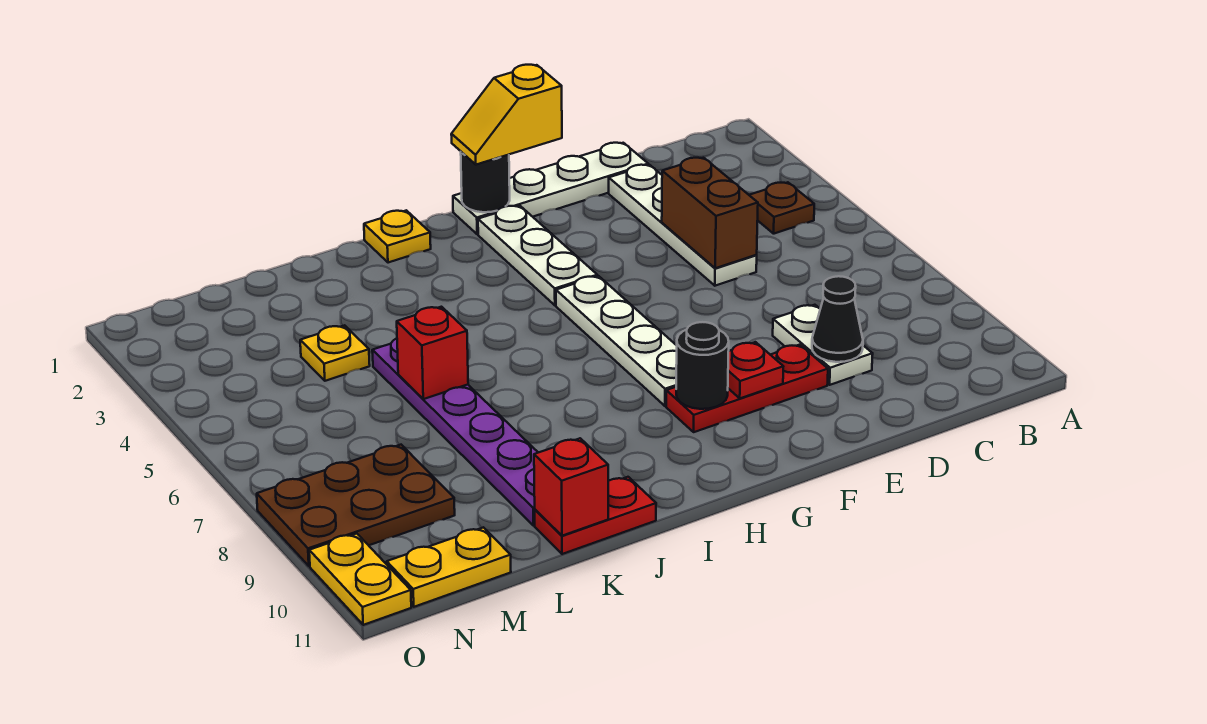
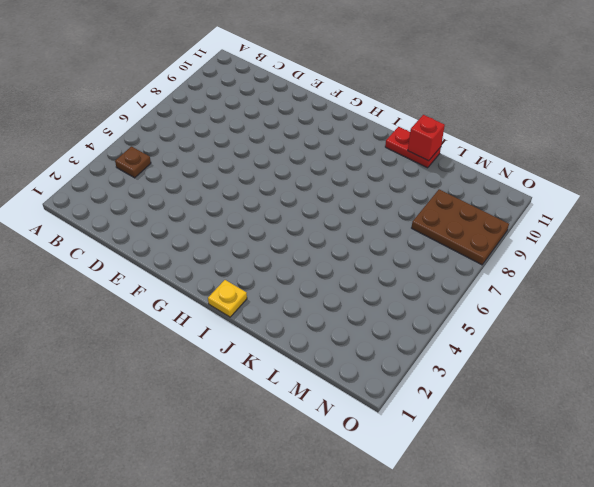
none -> white 1x4 plate [453,143,648,234]
none -> white 1x4 plate [609,165,757,286]
none -> white 1x2 plate [773,305,873,385]

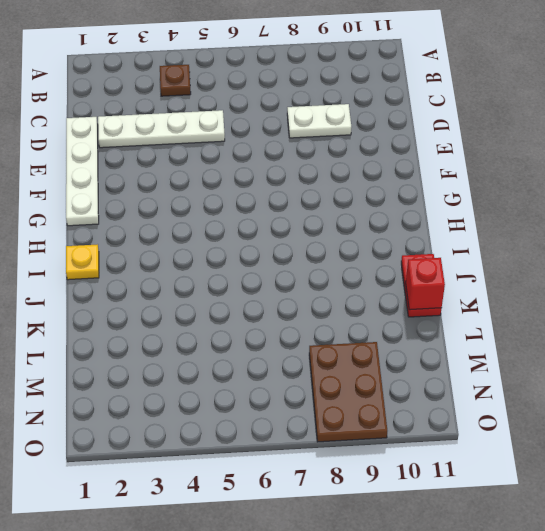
none -> red 1x3 plate [666,345,828,432]
none -> white 1x3 plate [478,206,597,305]
none -> white 1x4 plate [556,276,677,406]

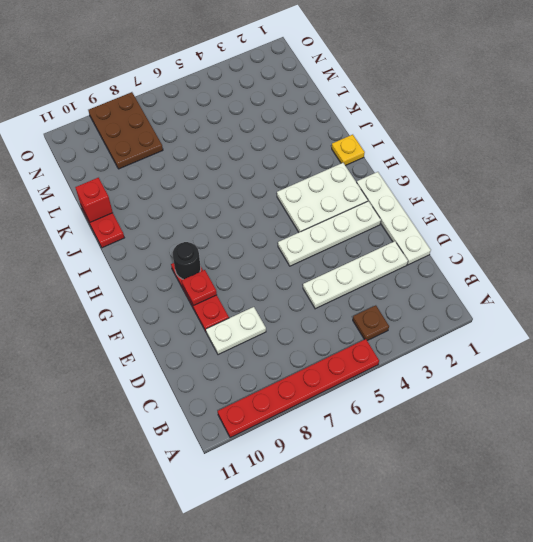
red 1x6 plate [218,339,379,438] -> none
white 1x4 plate [278,201,381,266] -> white 1x4 plate moved to [556,276,677,406]
white 2x3 plate [277,163,368,232] -> white 1x3 plate [478,206,597,305]
none -> purple 1x6 plate [372,338,538,526]
none -> yellow 1x1 plate [300,325,370,381]
none -> yellow 1x2 plate [387,527,511,607]

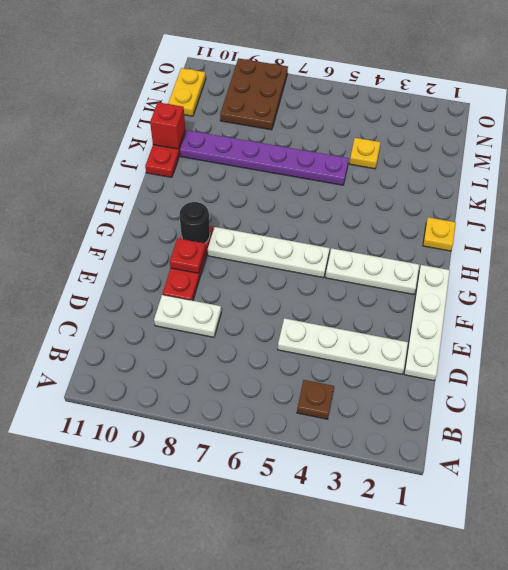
none -> yellow 1x2 plate [309,534,411,625]
none -> brown 1x2 brick [662,158,758,268]
none -> black 1x1 cone [812,276,863,362]

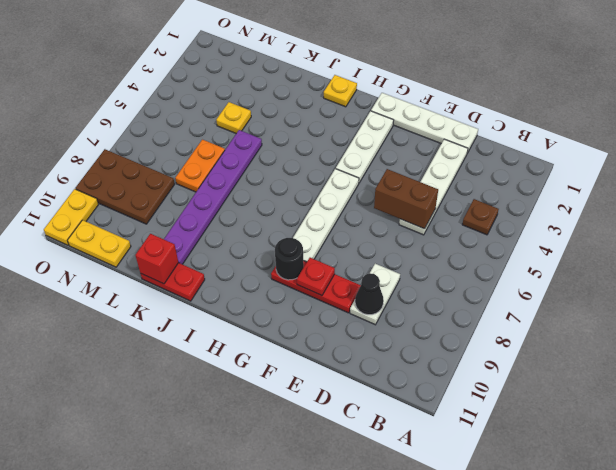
brown 1x2 brick [374,169,438,229] -> brown 1x2 brick turned to [662,158,758,268]
orange 1x2 plate [175,140,225,192] -> none
none -> black 1x1 round brick [461,152,510,212]
none -> red 1x1 brick [397,307,468,399]
none -> yellow 1x2 slope [451,65,562,165]

